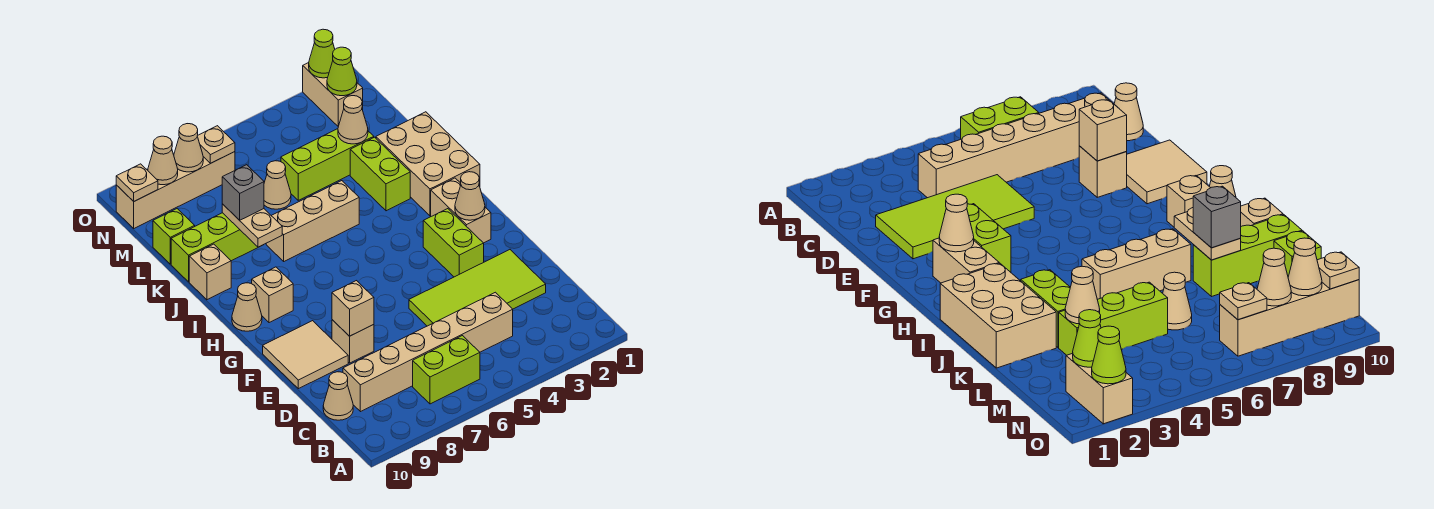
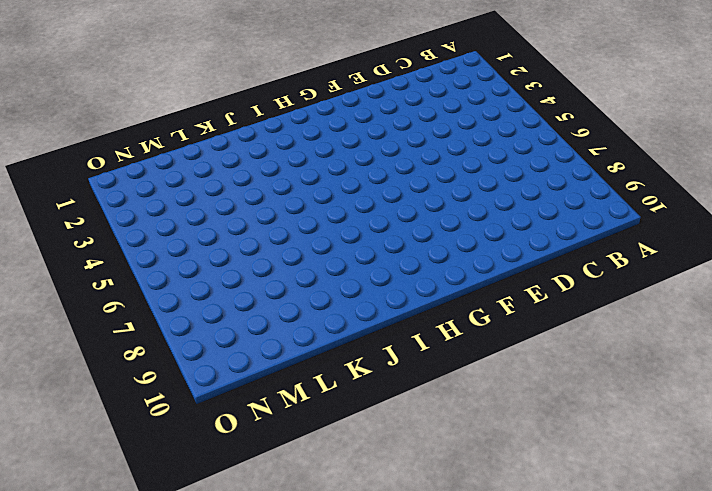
none -> lime 1x2 brick [413,336,480,404]
none -> tan 1x6 brick [343,292,513,412]
none -> tan 1x1 cone [323,372,353,420]
none -> lime 2x4 tile [409,250,546,326]

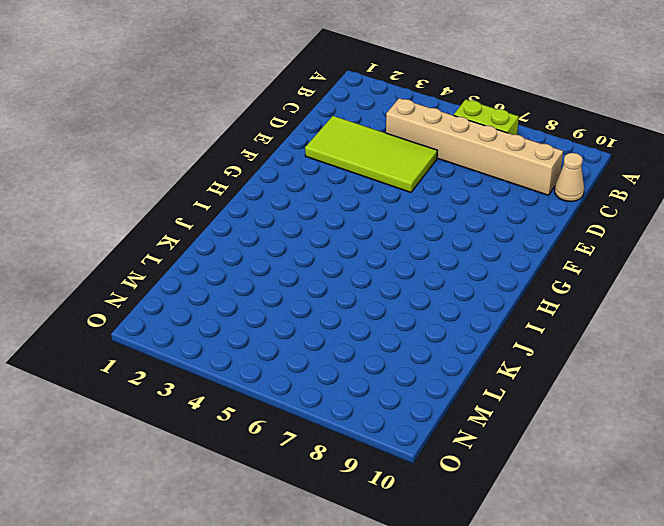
none -> tan 1x1 brick [332,320,374,363]
none -> tan 2x2 tile [263,321,348,389]
none -> lime 1x2 brick [423,209,484,277]
none -> tan 1x2 brick [431,178,491,243]

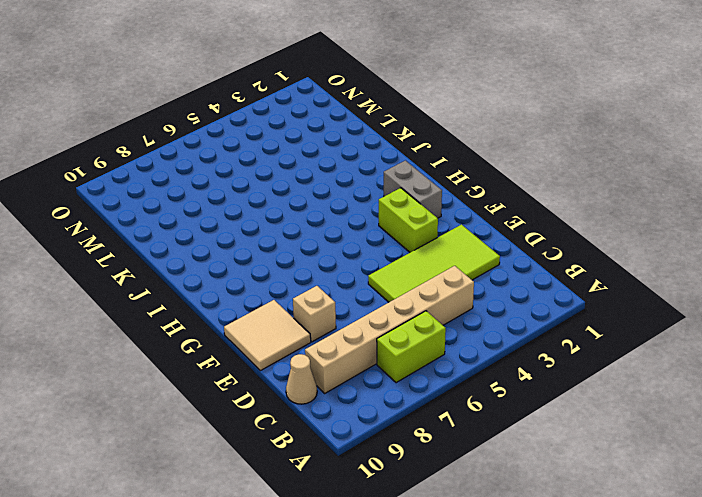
grey 1x2 brick [384,161,442,218] -> tan 1x2 brick [431,178,491,243]
none -> tan 1x1 brick [252,267,293,323]
none -> tan 1x1 cone [232,283,262,331]
none -> tan 2x3 brick [376,112,480,216]
none -> lime 1x2 brick [350,137,410,211]

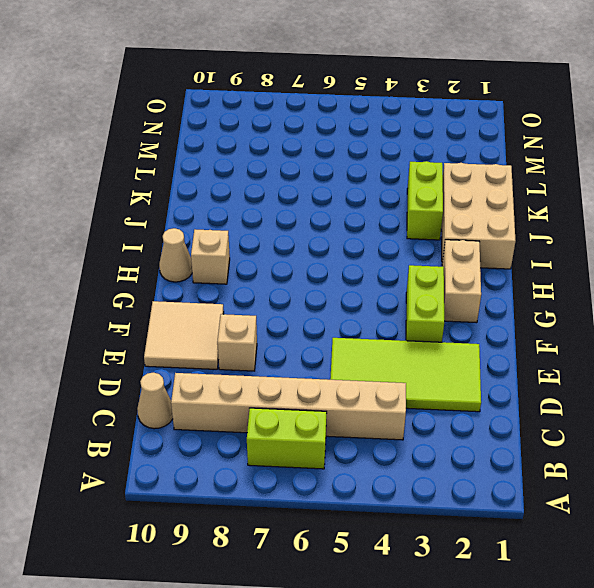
none -> tan 1x3 brick [266,181,359,261]
none -> tan 1x1 brick [189,244,231,300]
none -> lime 1x3 brick [171,213,258,282]
none -> lime 1x3 brick [281,129,374,200]

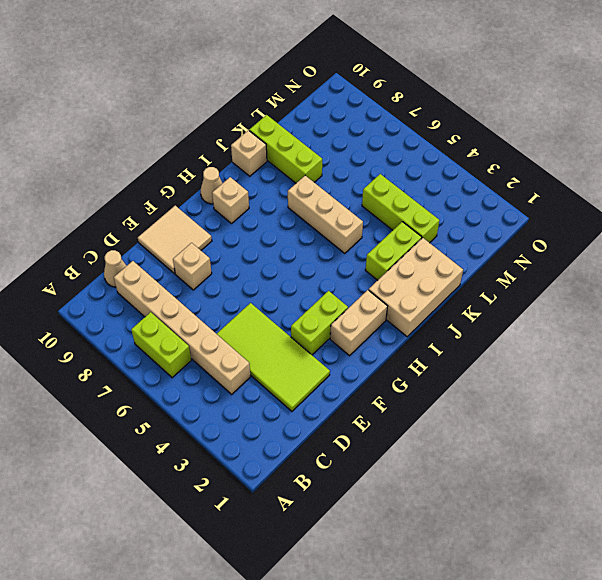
none -> tan 1x1 cone [264,161,291,209]
none -> lime 1x1 brick [153,209,195,264]
none -> tan 1x2 brick [303,63,363,126]
none -> tan 1x4 brick [116,152,235,228]

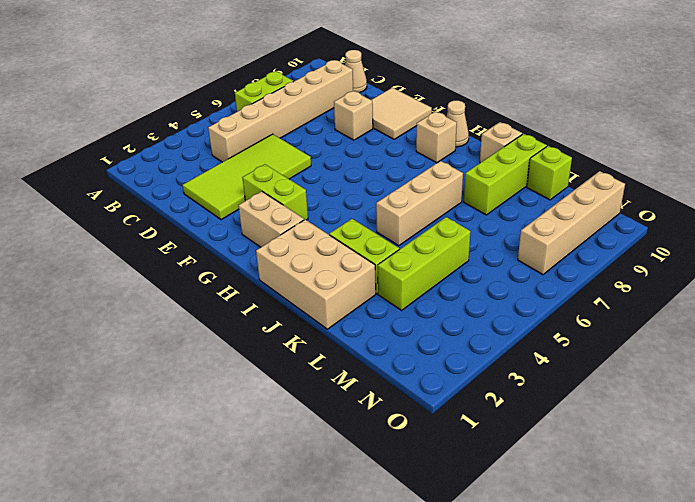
none -> tan 1x1 cone [264,161,291,209]
none -> tan 1x2 brick [303,63,363,126]
none -> tan 1x1 brick [332,281,374,336]
none -> tan 1x1 cone [455,172,485,220]

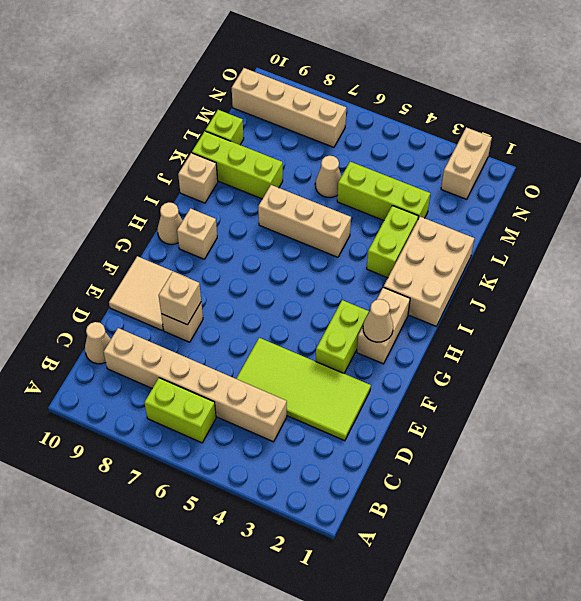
none -> tan 1x2 plate [222,204,282,247]
none -> tan 1x1 cone [338,96,368,144]
none -> lime 1x1 cone [327,47,357,96]
none -> tan 1x1 plate [197,126,235,163]

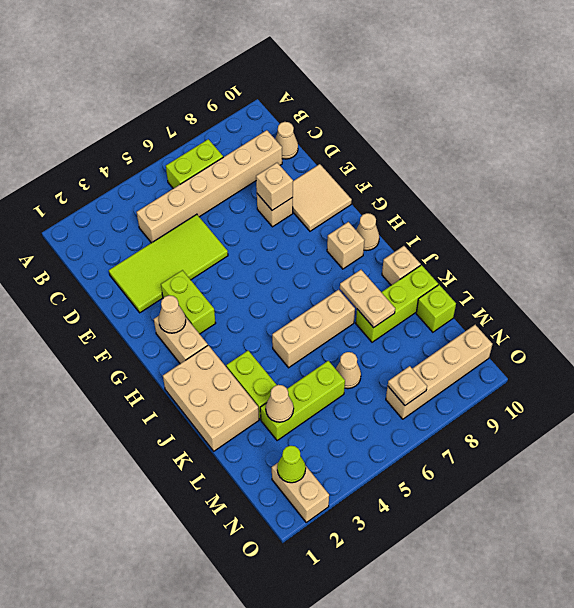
none -> tan 1x1 cone [174,124,203,172]
none -> tan 1x1 cone [148,136,178,185]
none -> tan 1x1 plate [116,164,158,201]
none -> lime 1x1 cone [309,29,335,78]

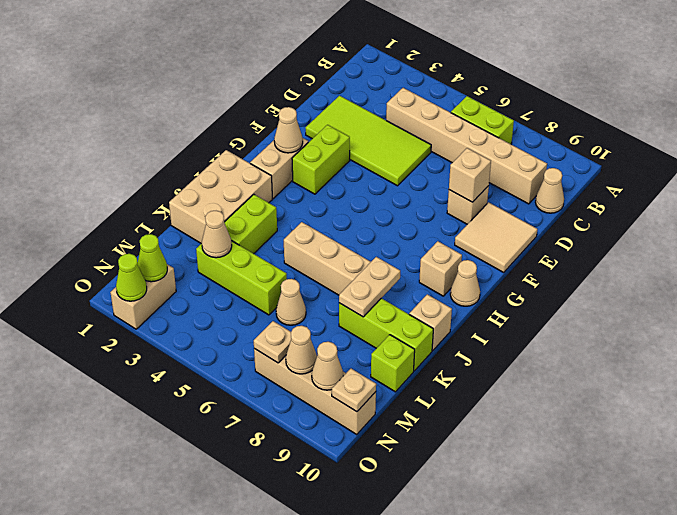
none -> grey 1x1 brick [222,165,264,220]

